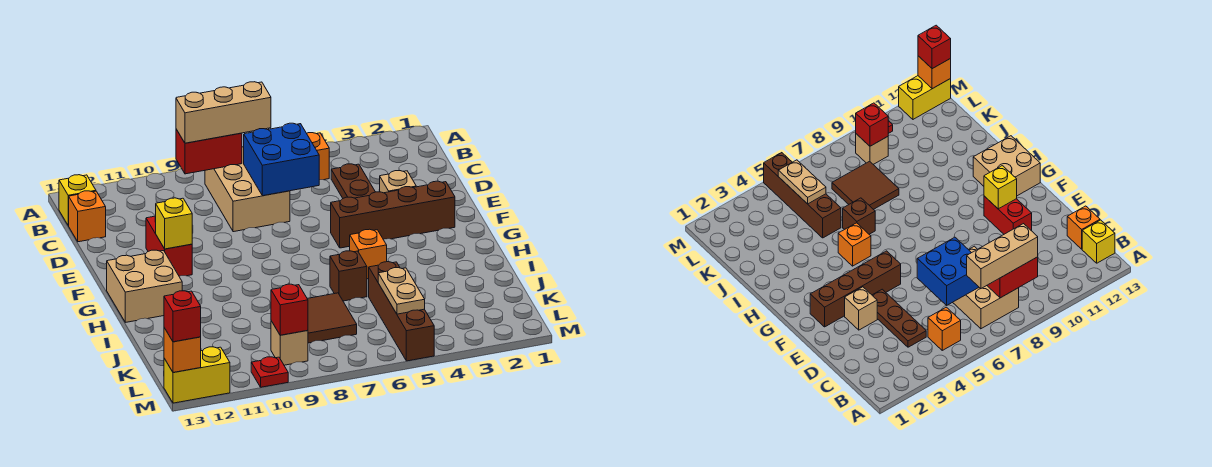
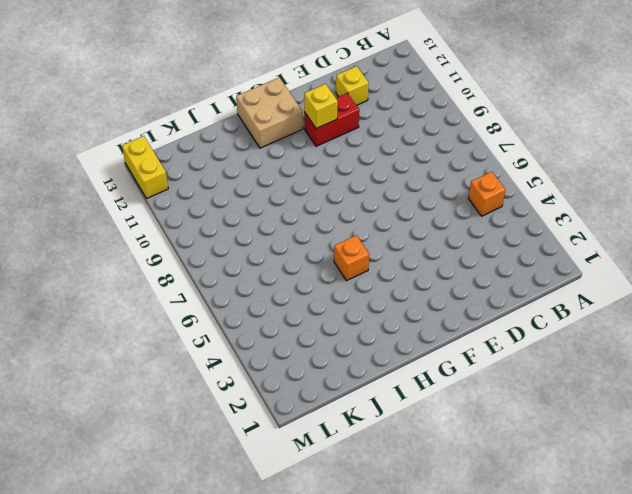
yellow 1x1 brick [336,66,369,105] -> yellow 1x1 brick moved to [59,175,96,225]
none -> tan 2x3 brick [205,147,290,232]
none -> brown 1x3 plate [331,164,375,198]
none -> orange 1x1 brick [68,191,106,242]

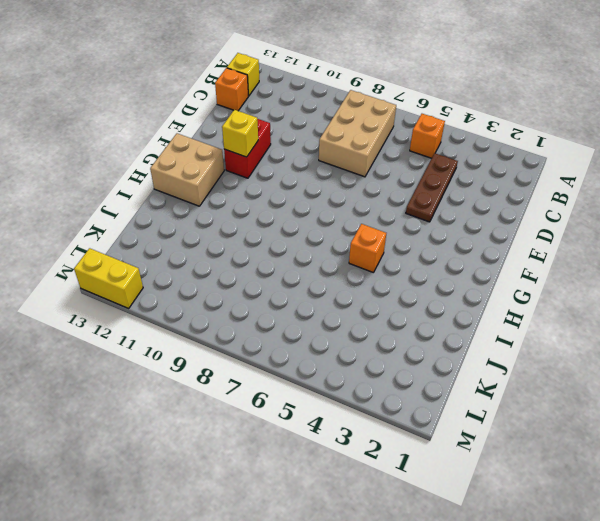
none -> tan 1x1 brick [380,171,416,193]
none -> brown 1x4 brick [331,181,455,248]
none -> brown 1x1 brick [330,251,367,301]

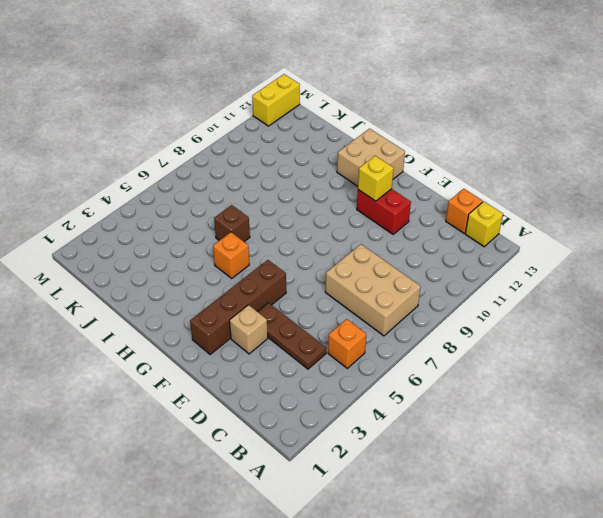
none -> brown 1x4 brick [369,261,434,361]
none -> brown 2x2 tile [307,293,357,343]
none -> tan 1x1 brick [271,321,308,365]

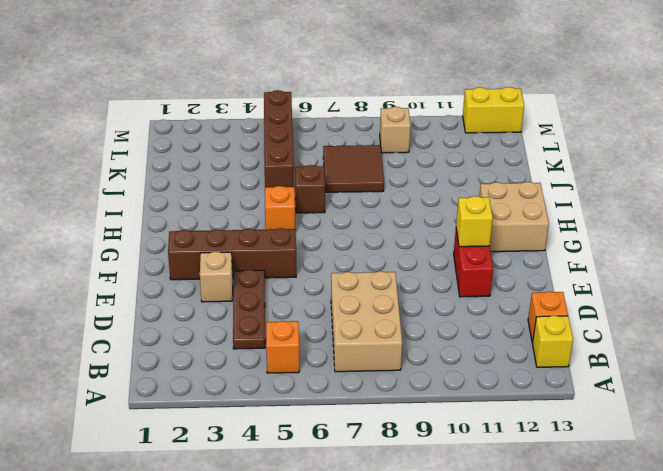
none -> red 1x1 plate [251,357,288,387]
none -> red 1x2 brick [176,129,242,174]
none -> blue 2x2 brick [244,123,319,196]

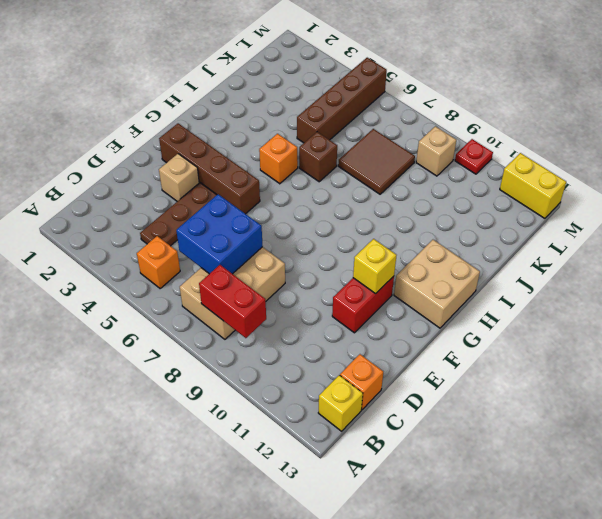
none -> tan 1x2 plate [378,268,425,314]
none -> red 1x1 brick [271,284,308,335]
none -> orange 1x1 brick [164,328,201,373]

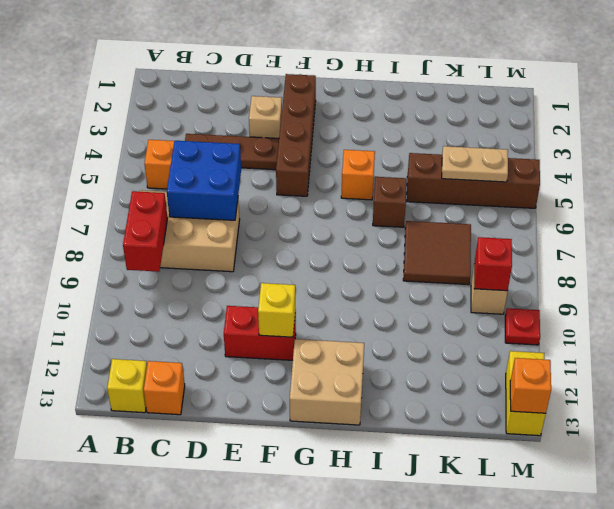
none -> tan 1x3 brick [176,82,271,143]
none -> red 1x1 brick [164,291,201,342]

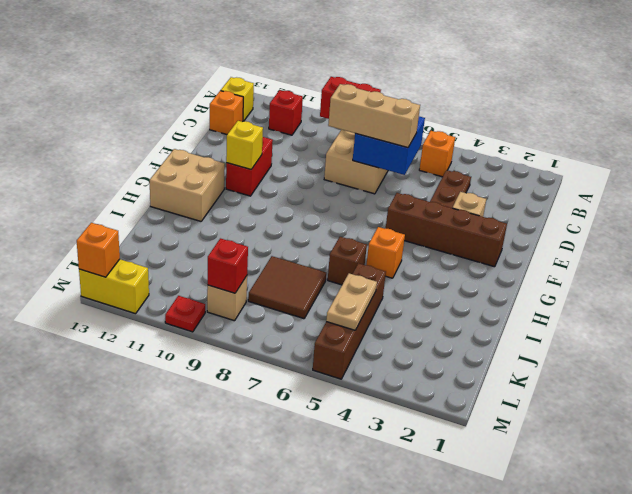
red 1x1 brick [269,90,303,135] -> red 1x1 brick moved to [164,291,201,342]
tan 1x3 brick [328,84,420,148] -> tan 1x3 brick moved to [176,82,271,143]

